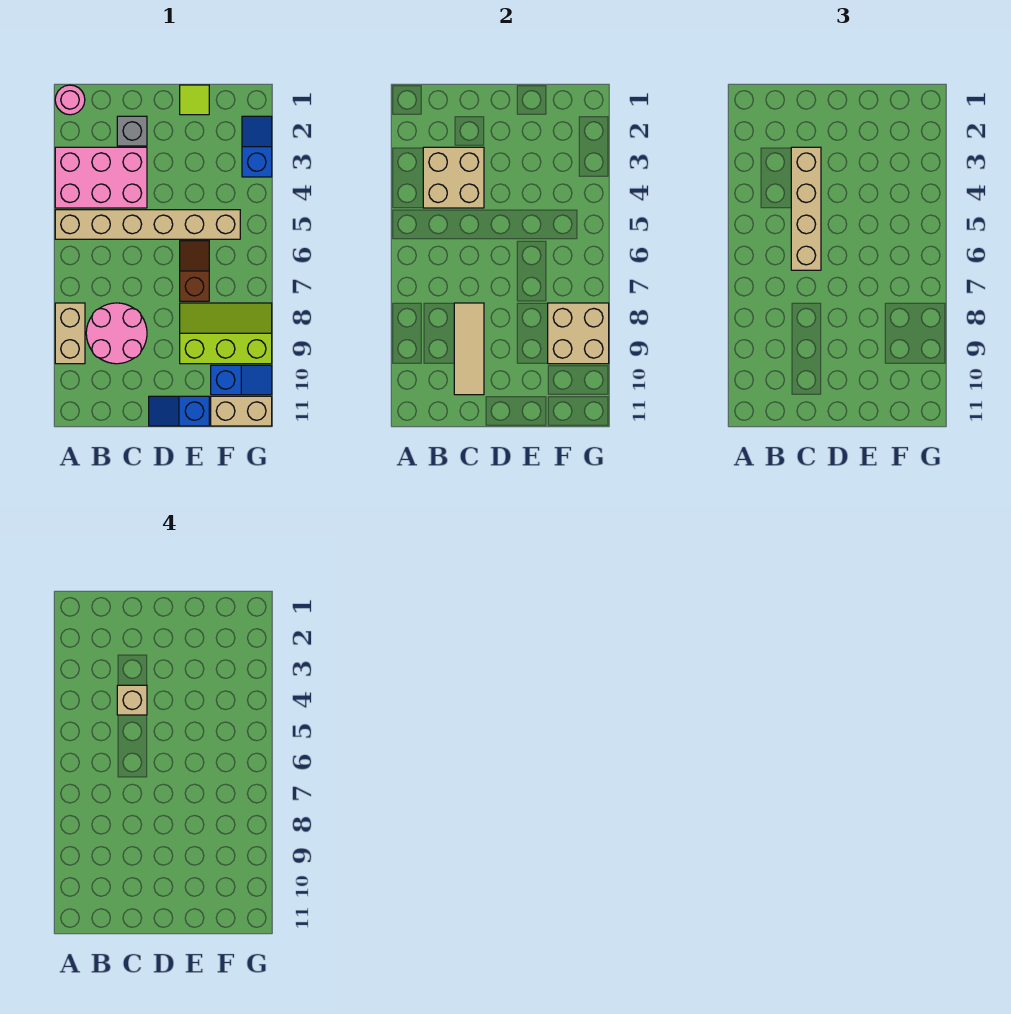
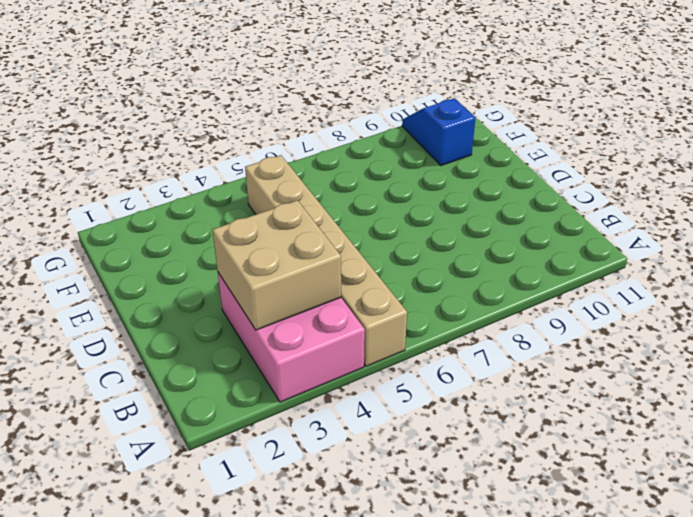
none -> pink 1x1 round brick [55,85,85,115]
none -> tan 1x2 brick [55,303,85,364]
none -> pink 2x2 round brick [86,303,147,364]

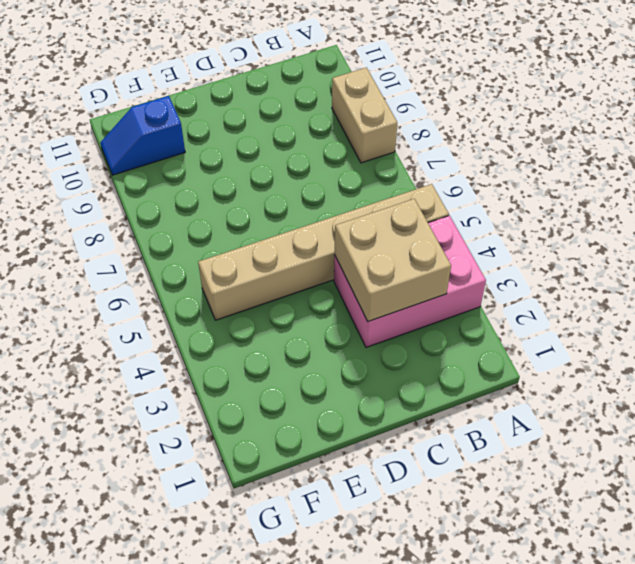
none -> pink 1x1 round brick [55,85,85,115]
none -> pink 2x2 round brick [86,303,147,364]
none -> grey 1x1 brick [117,116,147,146]

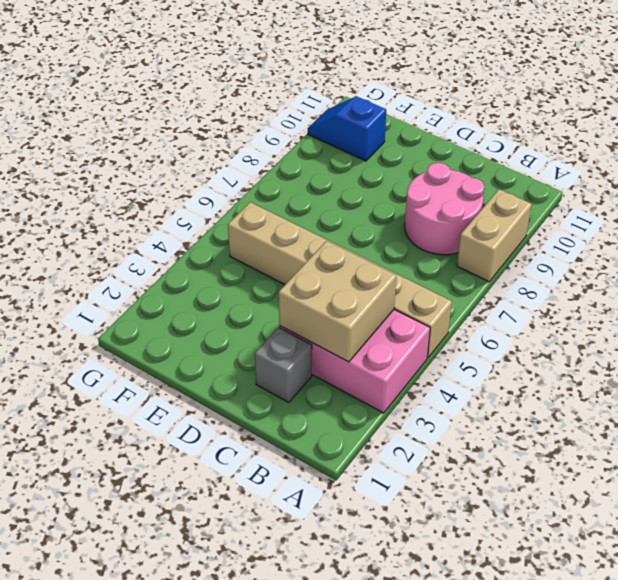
none -> pink 1x1 round brick [55,85,85,115]
none -> blue 1x2 slope [149,396,209,426]
none -> lime 1x1 tile [180,85,209,115]

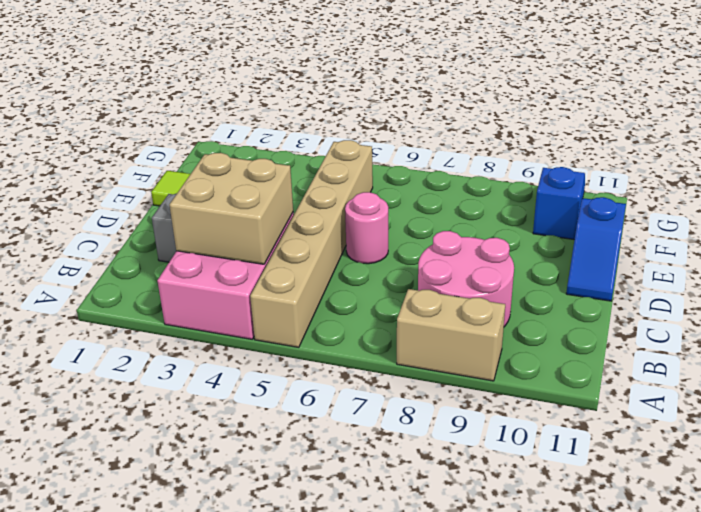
pink 1x1 round brick [345,192,388,264] -> pink 1x1 round brick moved to [55,85,85,115]
none -> brown 1x2 slope [180,241,209,301]
none -> lime 2x3 slope [180,303,272,364]
none -> tan 1x2 brick [211,396,272,426]

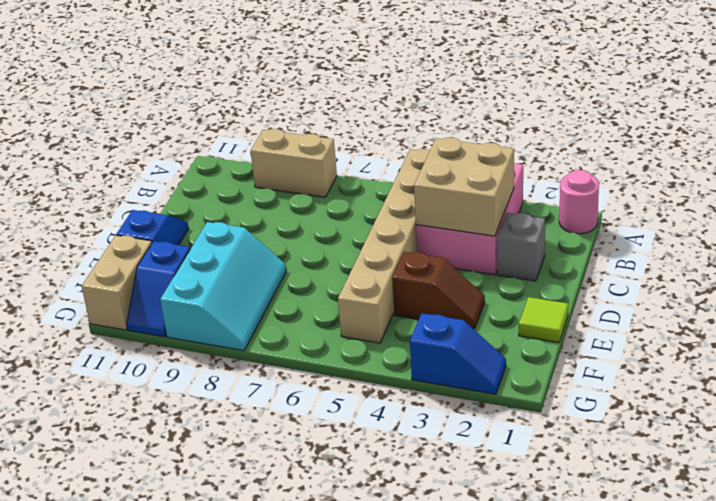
brown 1x2 slope [392,252,485,329] -> brown 1x2 slope moved to [180,241,209,301]
cyan 2x3 slope [160,222,286,351] -> lime 2x3 slope [180,303,272,364]
none -> pink 2x2 round brick [86,303,147,364]
none -> tan 1x3 tile [454,303,484,395]
none -> tan 2x2 brick [548,303,609,364]

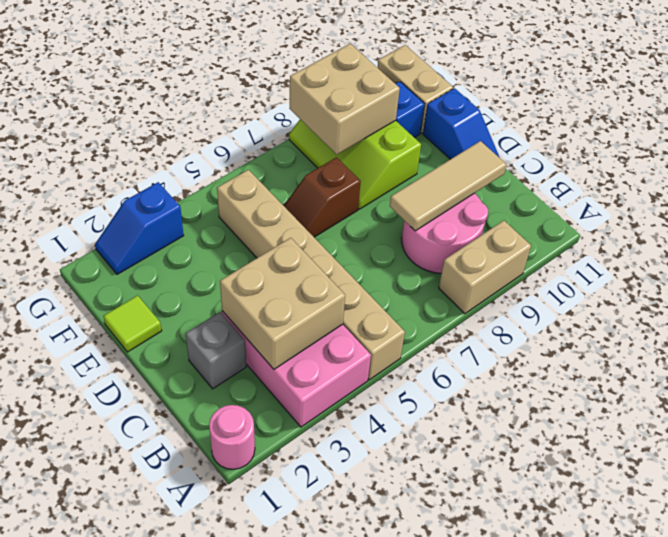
none -> tan 1x4 brick [791,147,821,270]
none -> tan 1x1 brick [117,685,147,715]

